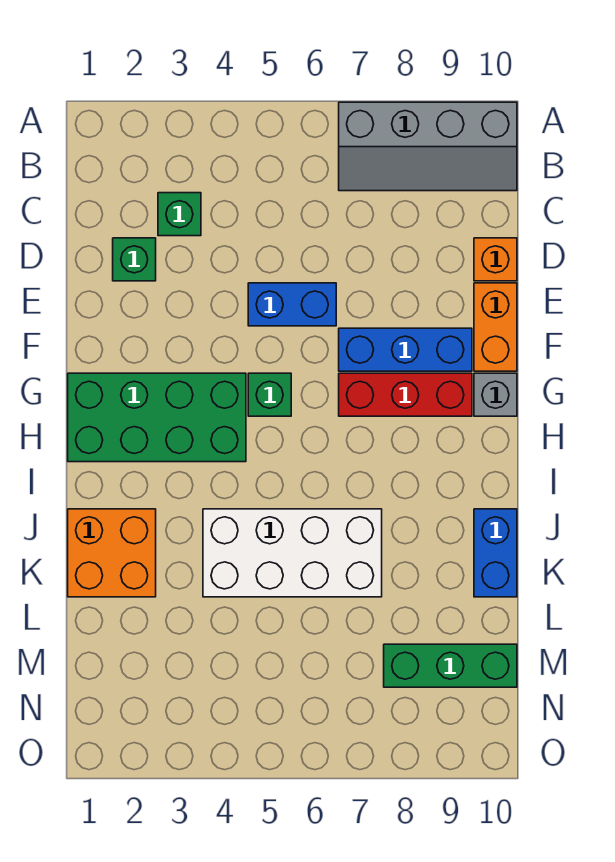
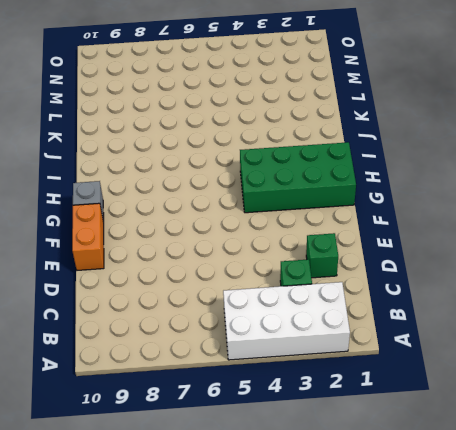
white 2x4 brick [223,282,350,360] -> white 2x4 brick moved to [203,509,382,597]
none -> grey 2x4 slope [339,102,517,191]
none -> orange 1x1 brick [474,238,517,281]
none -> blue 1x2 brick [248,283,336,326]

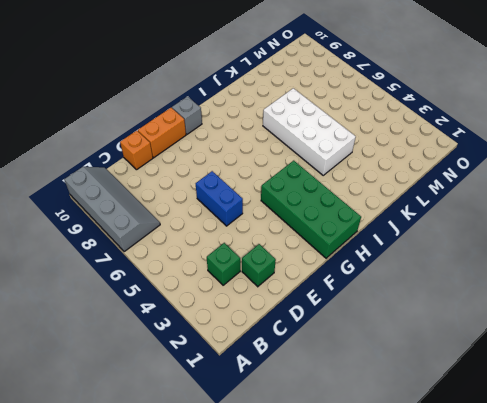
none -> blue 1x3 brick [339,328,472,371]
none -> green 1x1 brick [248,373,291,416]
none -> red 1x3 brick [339,373,472,416]

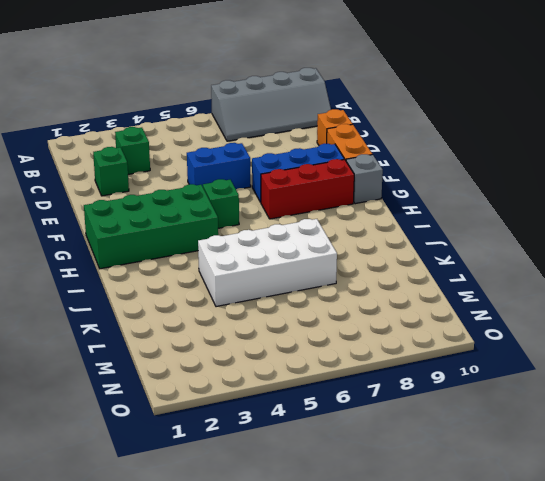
none -> orange 2x2 brick [68,509,156,597]
none -> blue 1x2 brick [474,509,517,597]
none -> green 1x3 brick [384,644,517,687]

